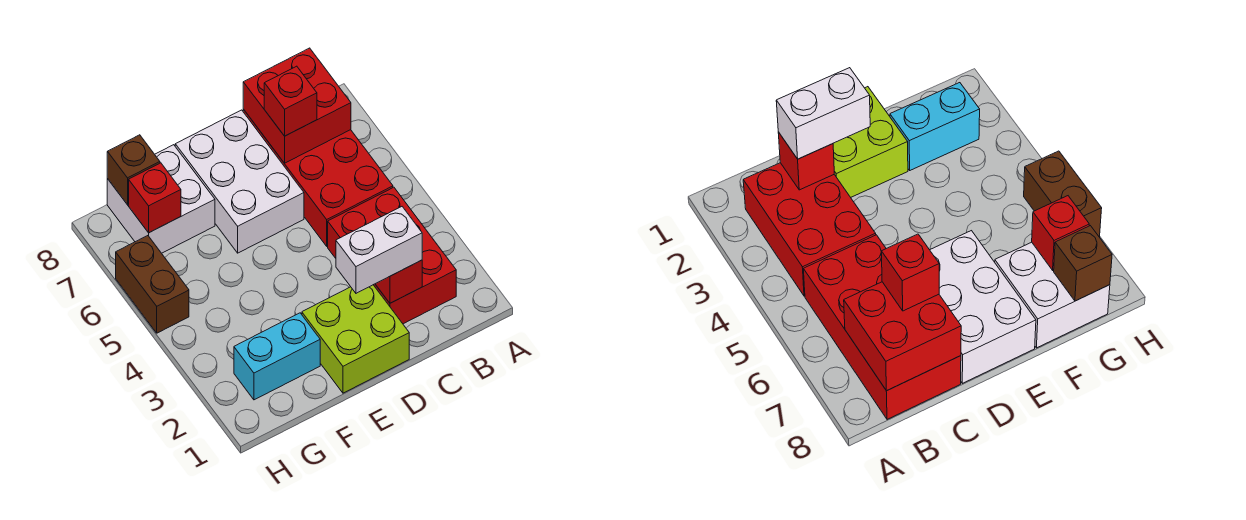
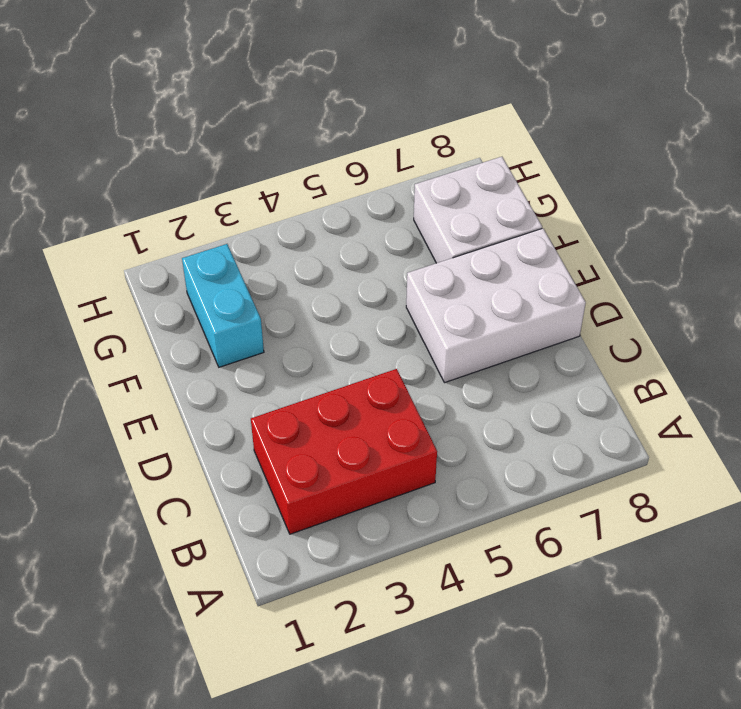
none -> red 2x4 brick [243,109,393,246]
none -> lime 2x2 brick [302,285,409,393]
none -> brown 1x2 brick [116,236,189,333]

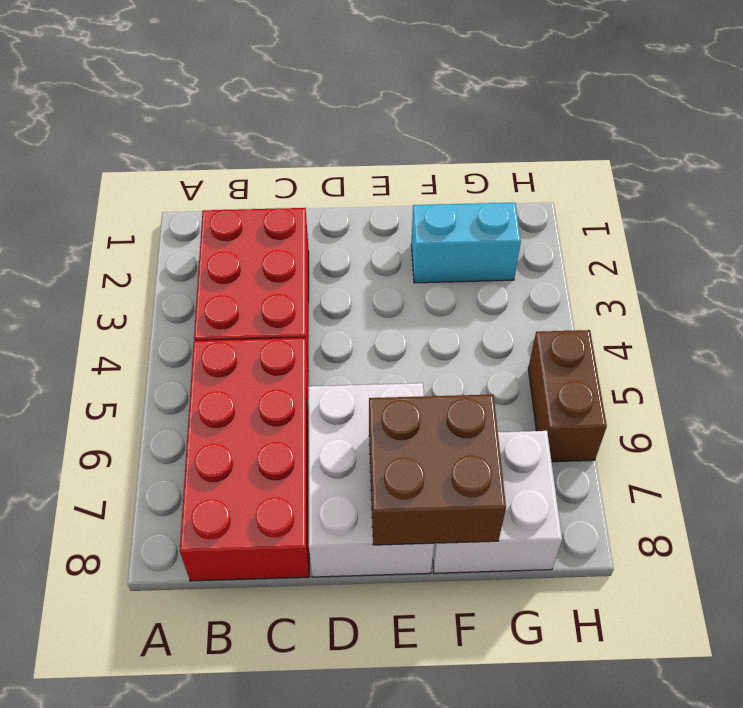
brown 2x2 brick [369,394,506,545] -> none
none -> lime 2x2 brick [302,285,409,393]
none -> red 2x2 brick [243,48,351,163]
none -> red 1x1 brick [376,260,422,303]

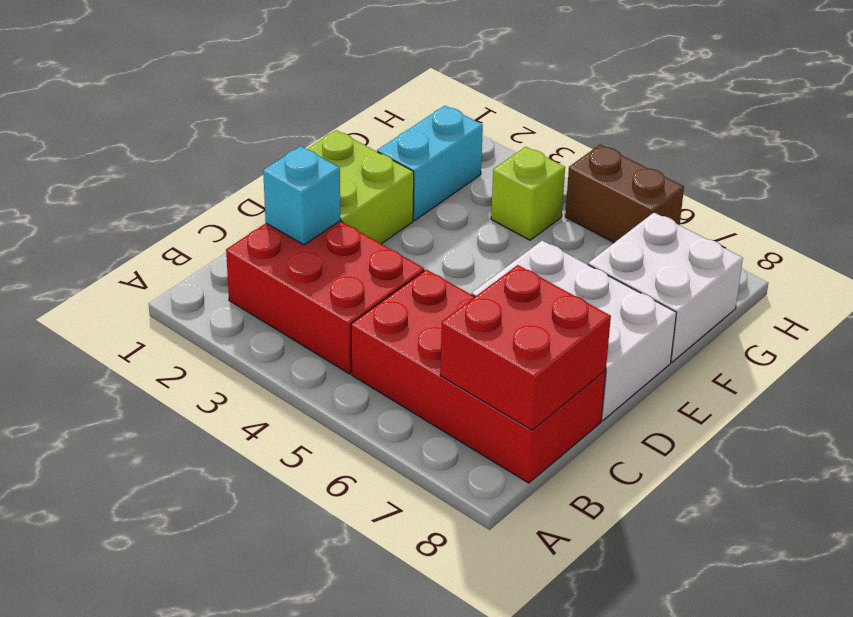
cyan 1x1 brick [263,146,341,245] -> red 1x1 brick [376,260,422,303]
lime 1x1 brick [491,147,565,240] -> none
none -> red 1x1 brick [129,163,181,233]
none -> brown 1x1 brick [107,135,160,205]
none -> white 1x2 brick [336,207,422,293]

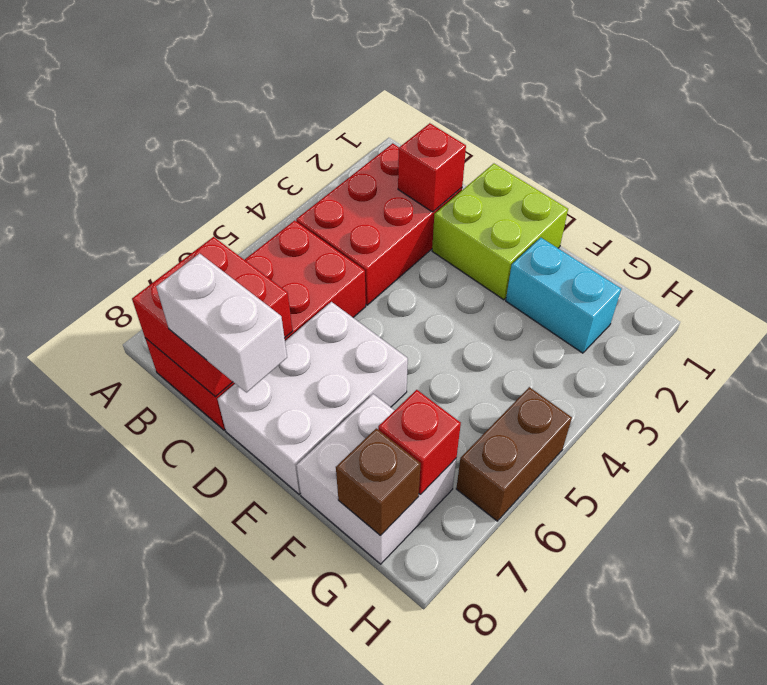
white 1x2 brick [156,253,287,393] -> white 1x2 brick moved to [336,207,422,293]
none -> red 1x1 brick [264,66,317,136]

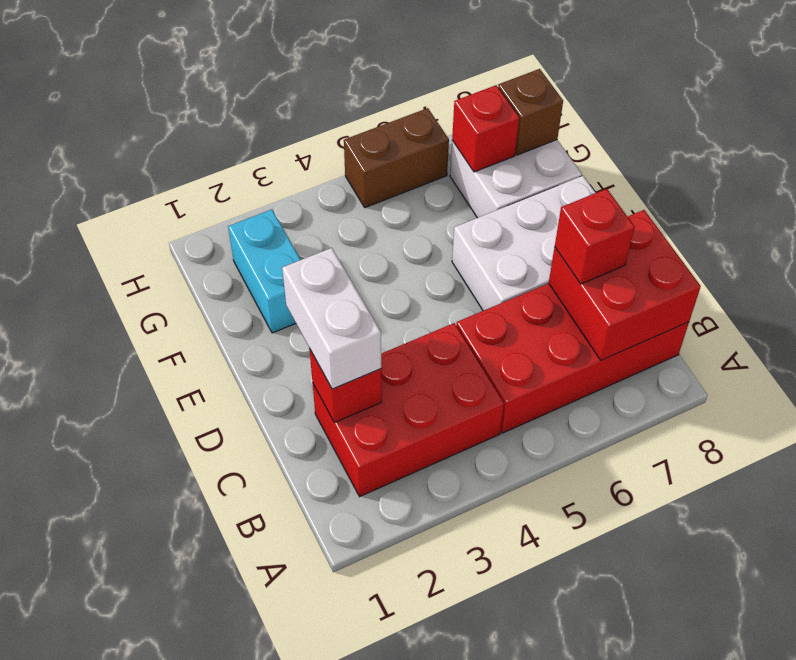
none -> lime 2x2 brick [302,285,409,393]

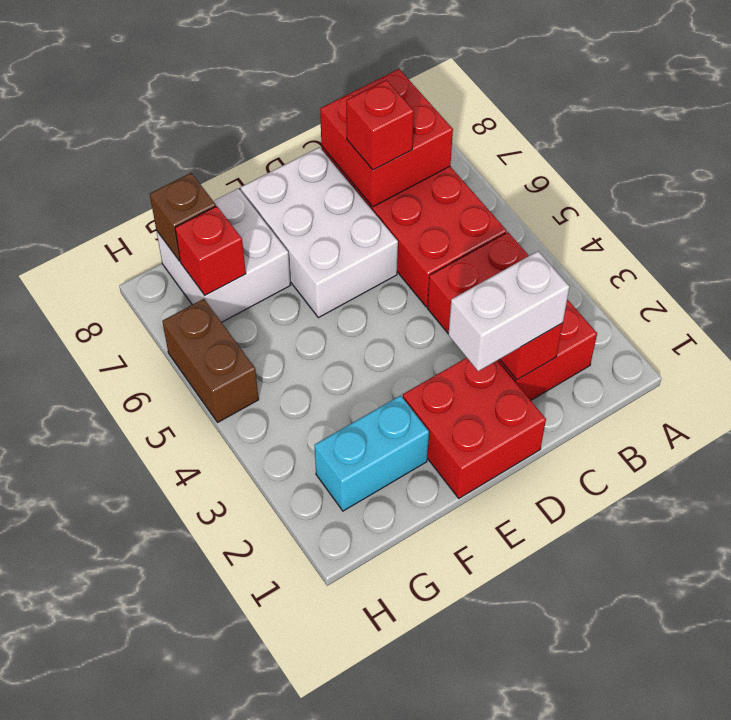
red 2x2 brick [403,358,546,498] -> lime 2x2 brick [302,285,409,393]

